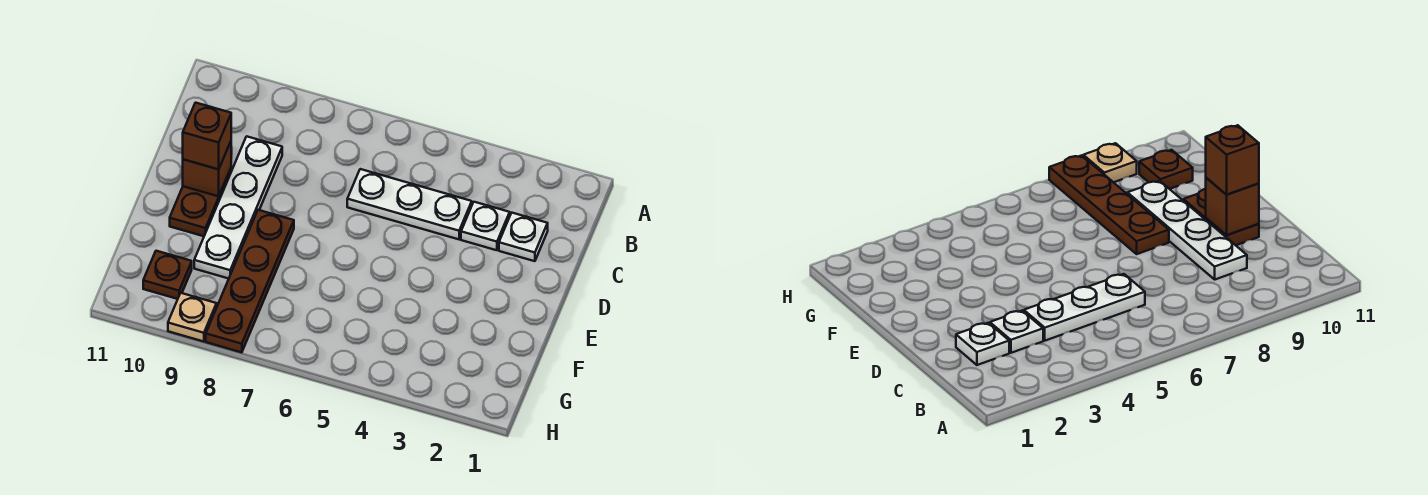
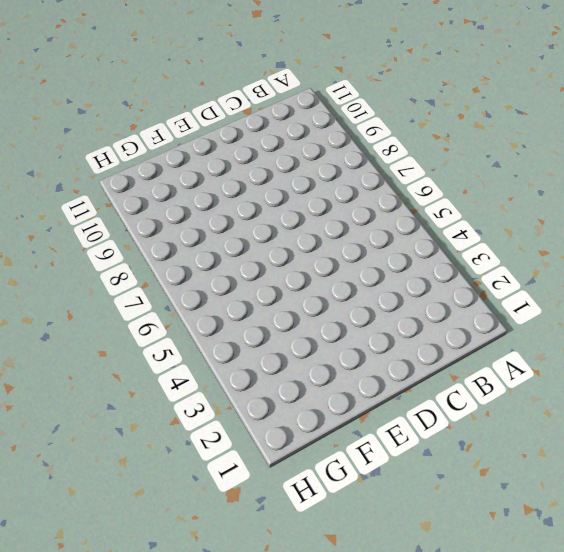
none -> white 1x1 plate [499,213,548,261]
none -> white 1x1 plate [461,202,510,250]

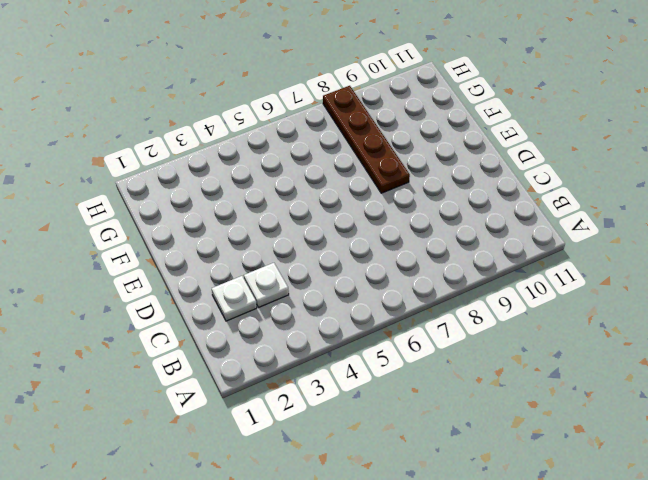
none -> white 1x3 plate [347,169,472,239]
none -> white 1x4 plate [194,136,282,279]

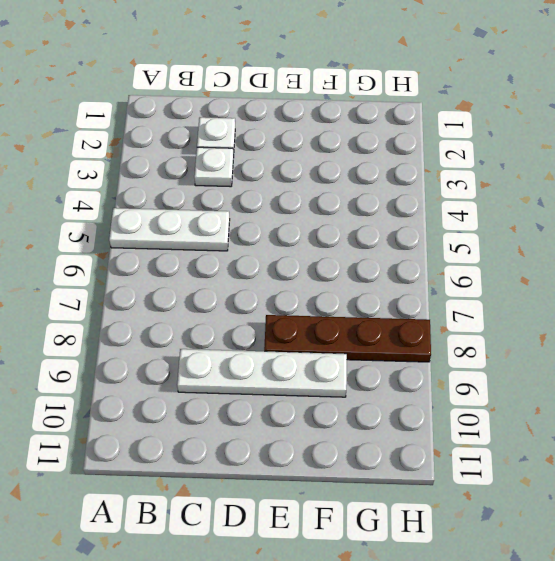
white 1x3 plate [109,208,230,251] -> white 1x3 plate turned to [347,169,472,239]
none -> brown 1x2 plate [170,169,231,236]
none -> brown 1x1 plate [143,251,192,299]

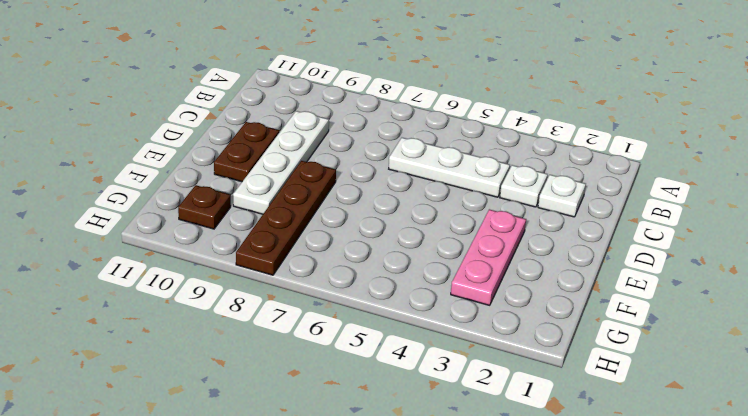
pink 1x3 plate [451,209,526,305] -> none
none -> tan 1x1 plate [168,293,217,342]
none -> brown 1x1 brick [183,142,231,196]

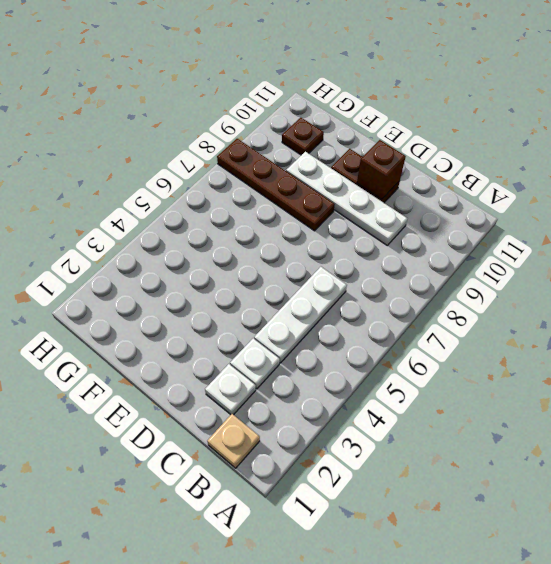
tan 1x1 plate [207,414,260,468] -> tan 1x1 plate moved to [168,293,217,342]
none -> brown 1x1 brick [183,103,231,169]

